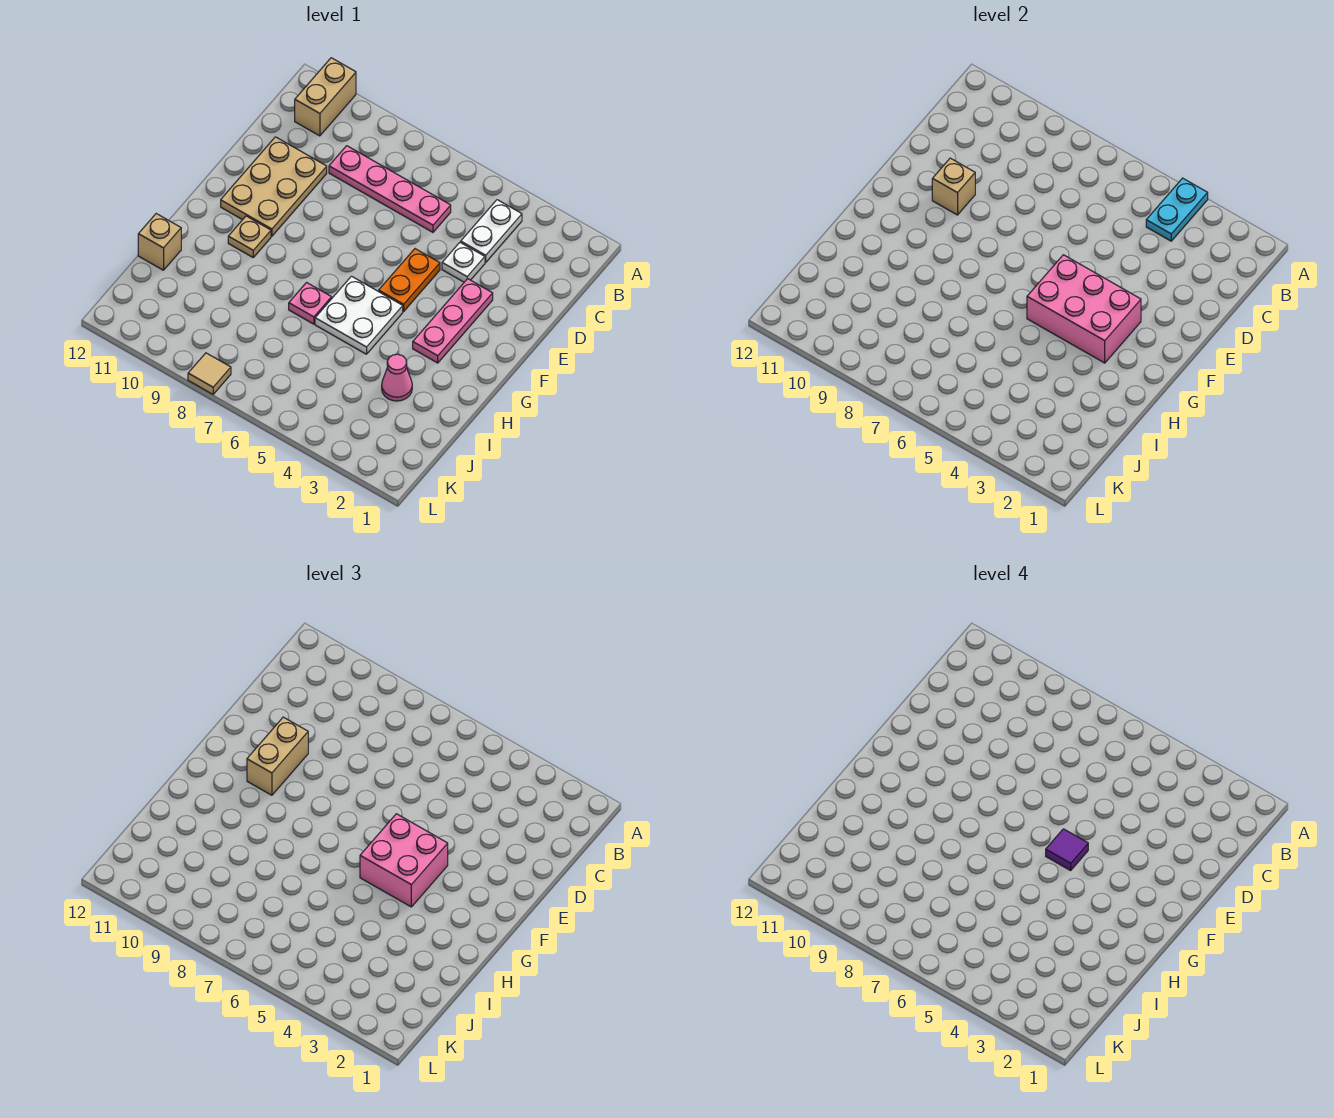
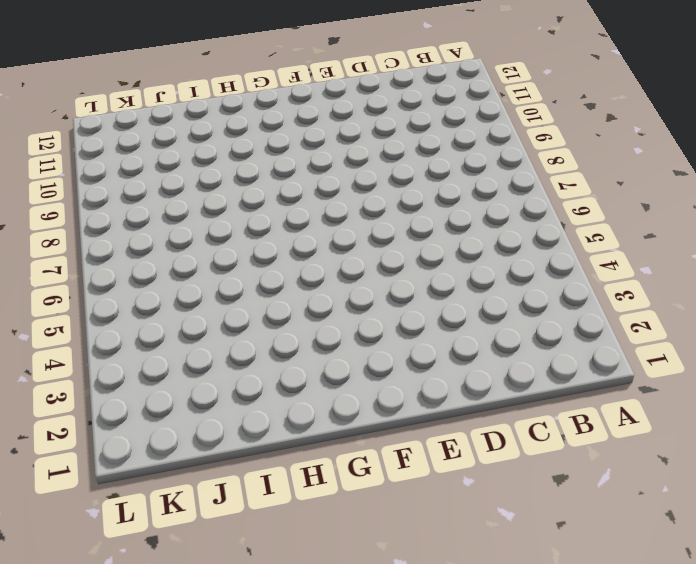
none -> tan 1x2 brick [295,58,356,136]
none -> white 1x2 plate [461,200,522,262]
none -> pink 1x4 plate [329,146,451,232]

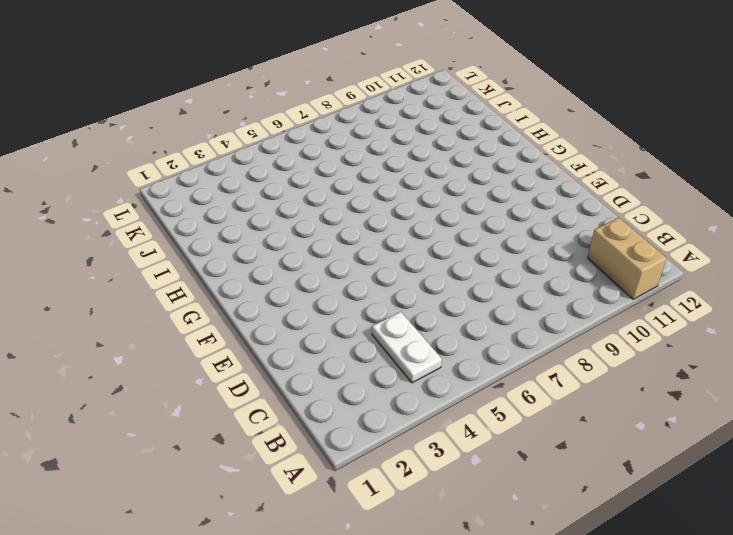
none -> pink 1x4 plate [329,146,451,232]
none -> white 1x1 plate [442,242,485,282]
none -> tan 2x3 plate [221,137,327,236]

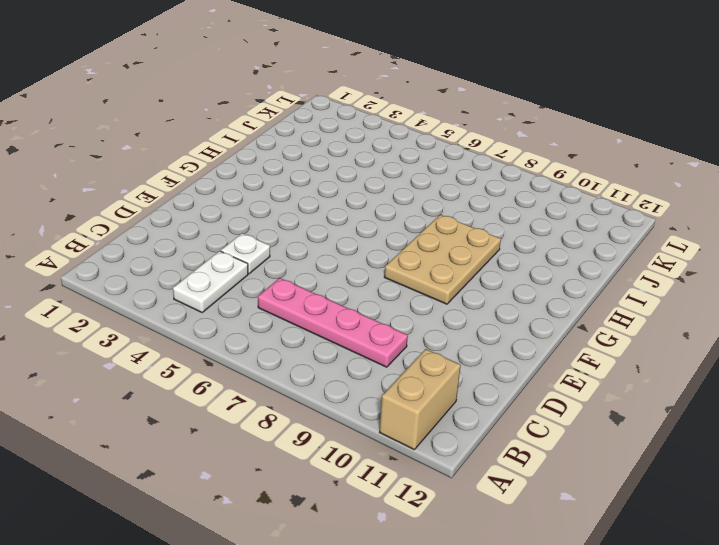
tan 2x3 plate [384,215,501,304] -> tan 2x3 plate moved to [221,137,327,236]
none -> pink 1x3 plate [413,279,493,363]
none -> orange 1x2 plate [379,249,440,311]
none -> white 2x2 plate [315,276,403,354]

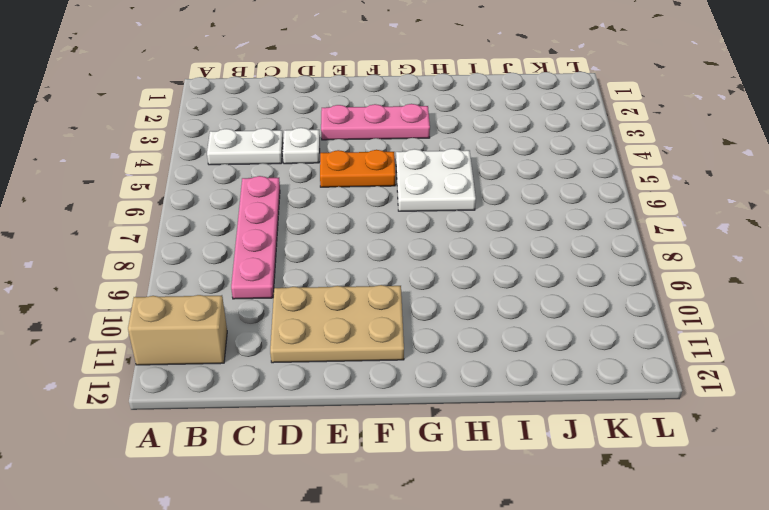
none -> tan 1x1 plate [228,216,271,257]
none -> pink 1x1 plate [289,283,332,324]
none -> pink 1x1 cone [382,354,412,401]

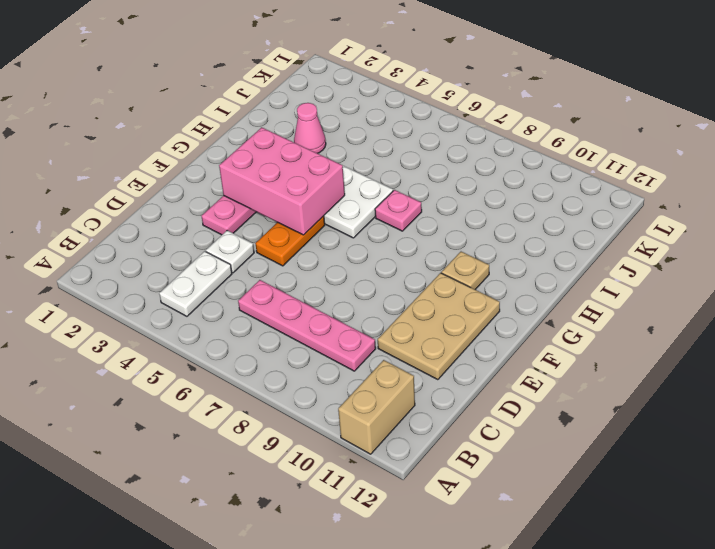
none -> tan 1x1 brick [138,214,181,270]
none -> tan 1x1 tile [188,353,231,394]
none -> cyan 1x2 plate [1146,178,1208,241]

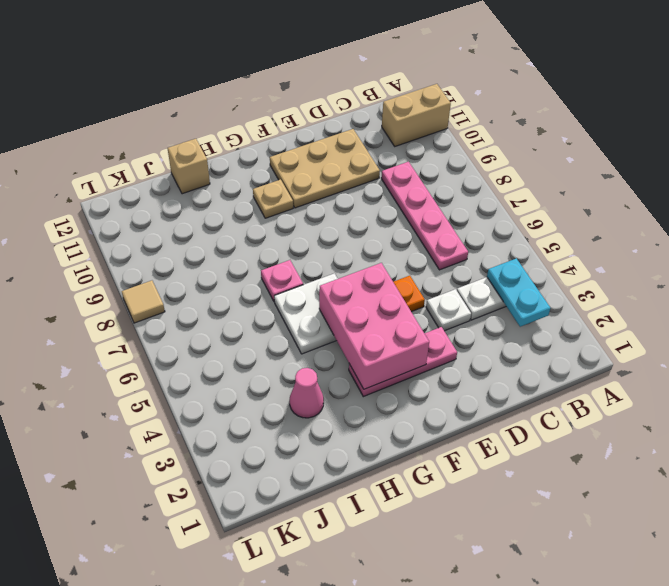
cyan 1x2 plate [487,258,550,327] -> cyan 1x2 plate turned to [1146,178,1208,241]
none -> tan 1x1 brick [932,158,975,215]
none -> tan 1x2 brick [247,717,308,795]
none -> pink 2x2 brick [360,814,448,907]

